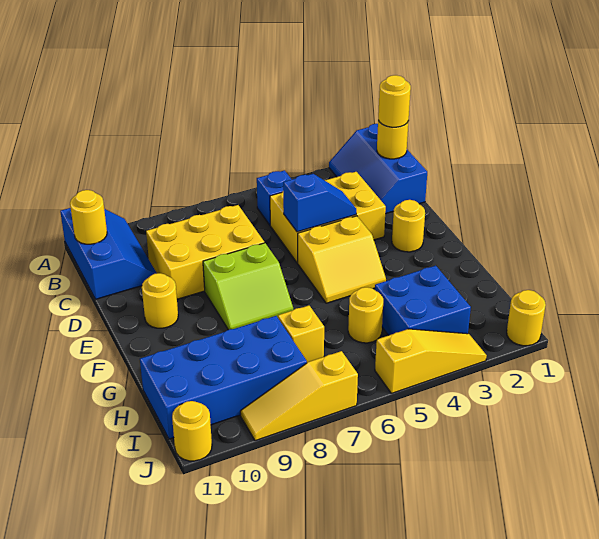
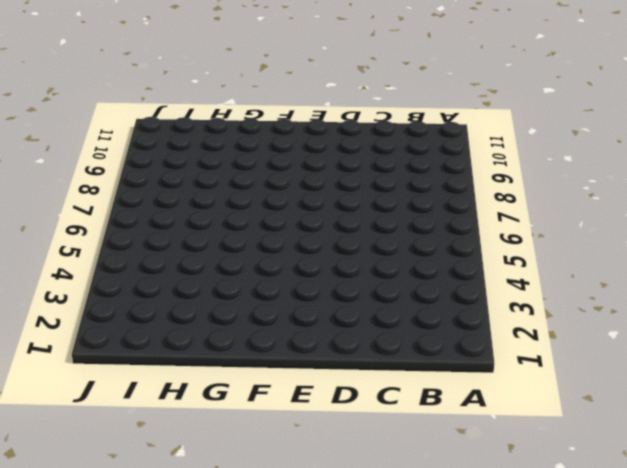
none -> blue 2x3 slope [329,124,427,214]
none -> blue 2x3 slope [60,208,157,299]
none -> blue 1x1 brick [257,170,292,225]

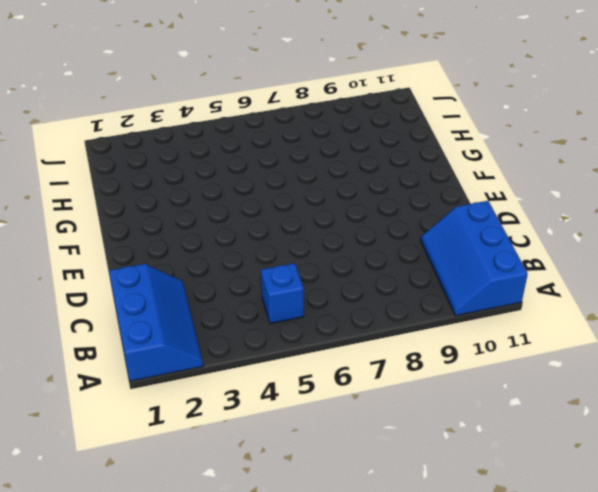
none -> yellow 2x3 brick [270,172,386,263]
none -> yellow 2x3 brick [146,205,264,299]
none -> yellow 1x1 round brick [392,200,425,252]

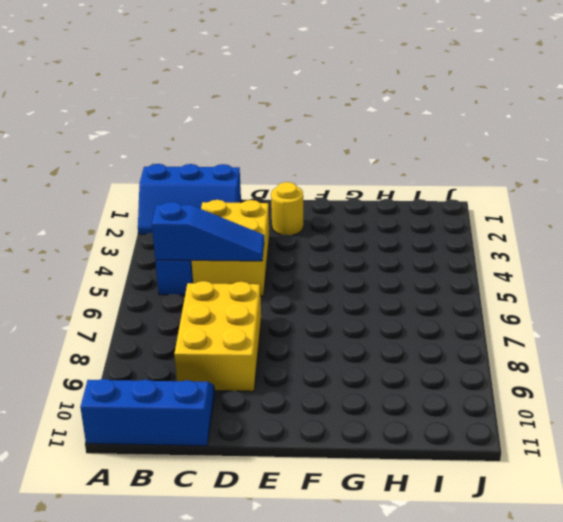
blue 1x3 slope [152,202,264,261] -> blue 1x2 slope [283,174,356,232]
none -> yellow 2x2 slope [298,216,386,303]
none -> lime 2x2 slope [203,243,293,330]
none -> yellow 1x1 round brick [142,273,178,328]

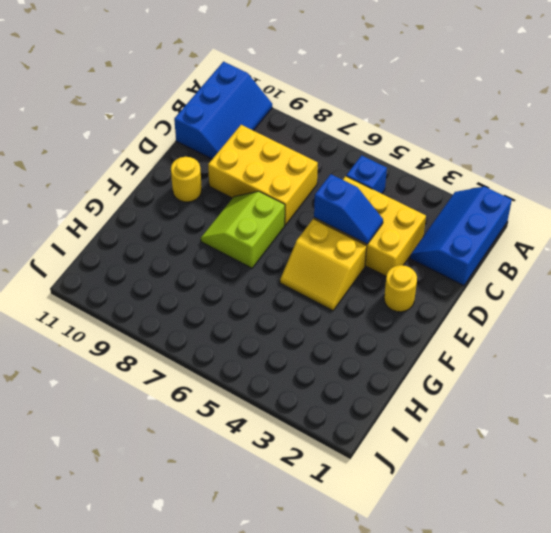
lime 2x2 slope [201,191,285,268] -> lime 2x2 slope turned to [203,243,293,330]
none -> blue 2x2 brick [375,266,471,335]
none -> yellow 1x1 round brick [348,287,383,343]
none -> yellow 1x1 brick [278,306,324,363]

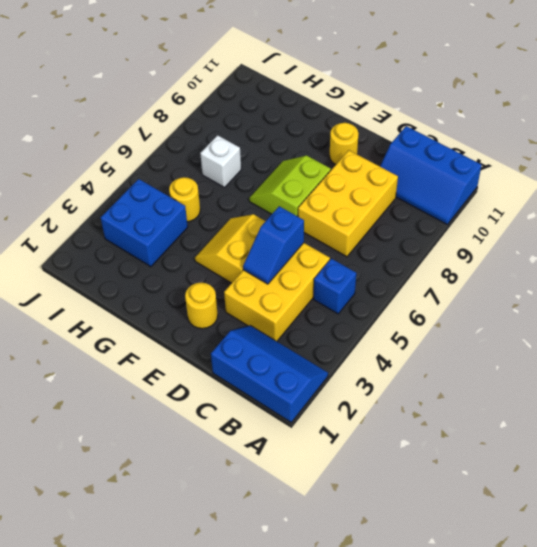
white 1x1 brick [200,135,241,187] -> yellow 1x1 brick [278,306,324,363]
none -> blue 2x4 brick [140,316,307,439]
none -> yellow 1x1 round brick [507,290,546,346]
none -> yellow 1x3 slope [375,329,487,393]

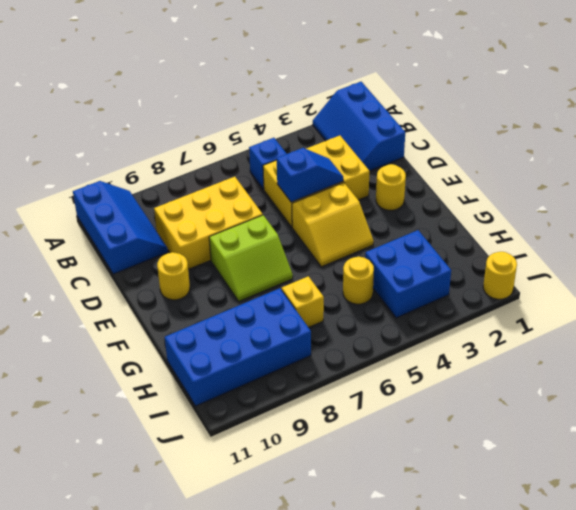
none -> yellow 1x3 slope [375,329,487,393]
none -> yellow 1x3 slope [240,351,358,441]
none -> yellow 1x1 round brick [172,401,212,461]

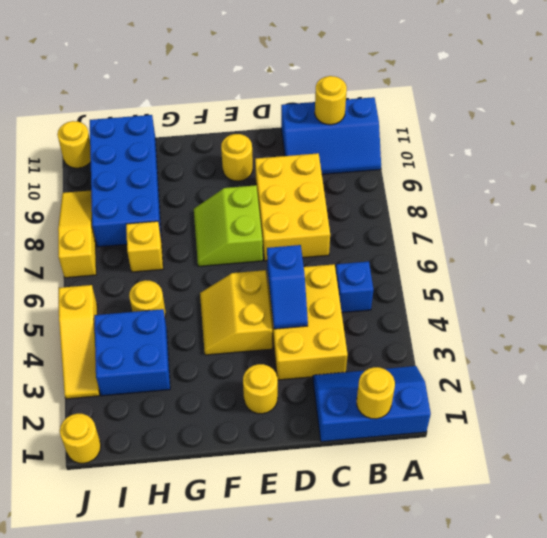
none -> yellow 1x1 round brick [378,75,411,127]

